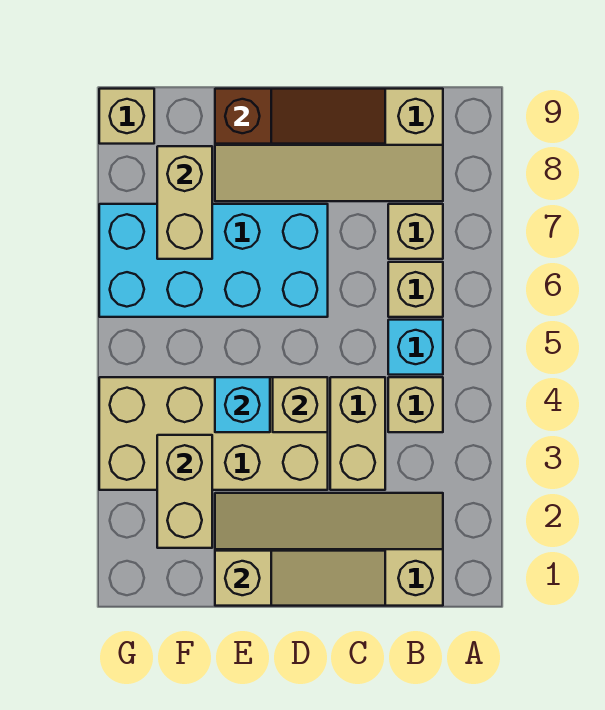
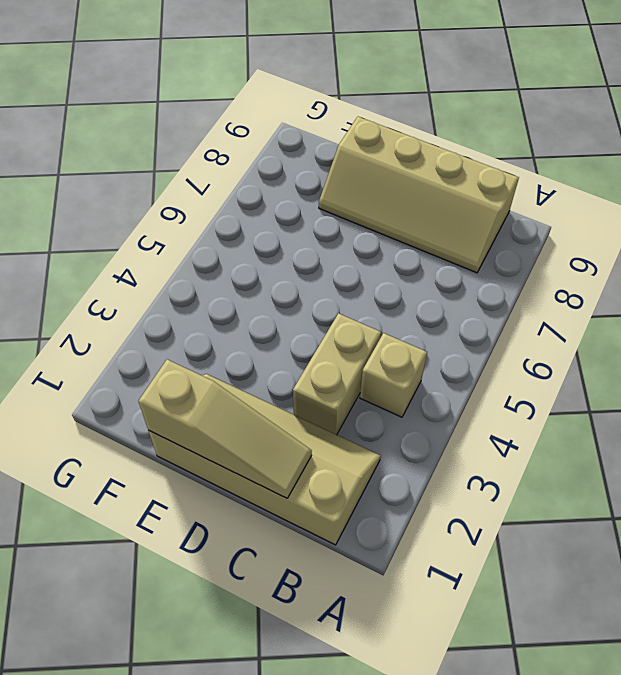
none -> cyan 1x1 brick [388,320,443,375]
none -> tan 1x1 brick [388,262,443,317]
none -> tan 1x1 brick [388,204,443,259]

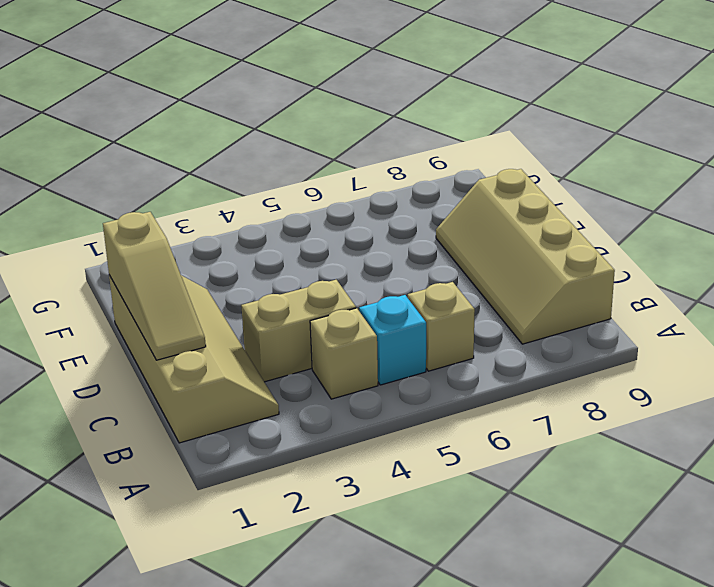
none -> tan 1x1 brick [388,204,443,259]
none -> tan 2x4 brick [99,377,328,490]
none -> cyan 2x4 brick [99,204,328,317]

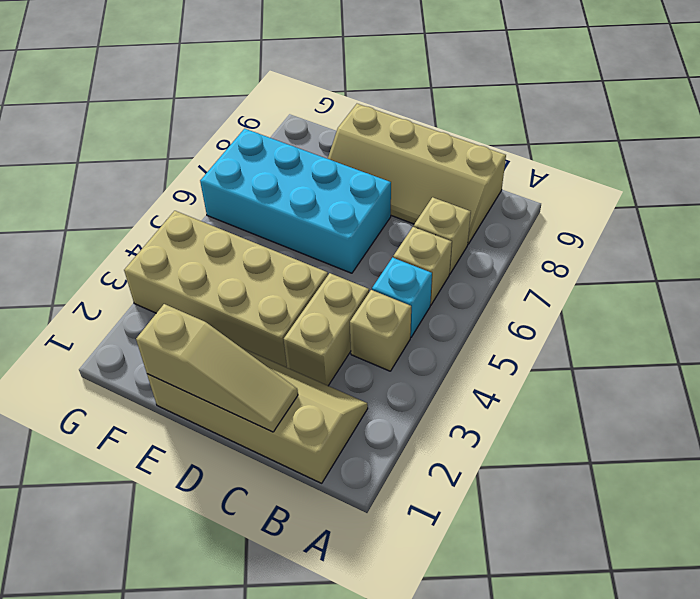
none -> tan 1x1 brick [99,89,154,144]
none -> brown 1x3 slope [215,89,385,144]
none -> tan 1x1 brick [273,377,328,432]

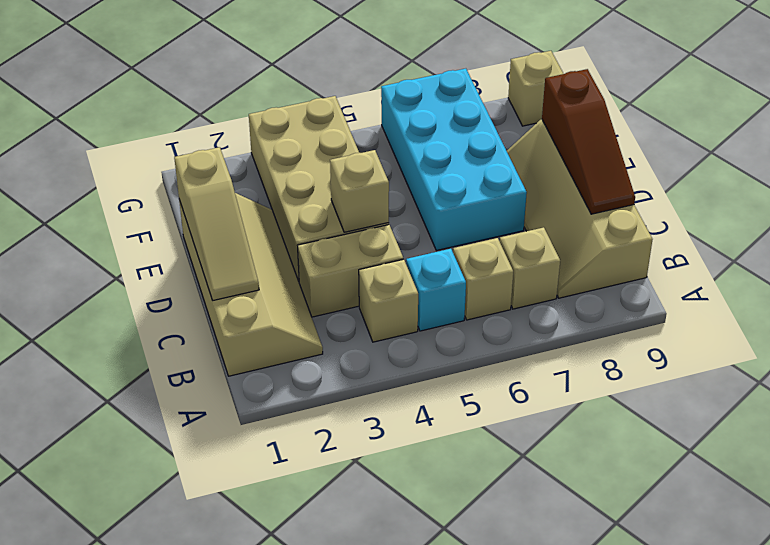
none -> cyan 1x1 brick [215,377,270,432]
none -> tan 1x2 brick [157,435,212,548]
none -> tan 1x2 brick [157,146,212,259]

